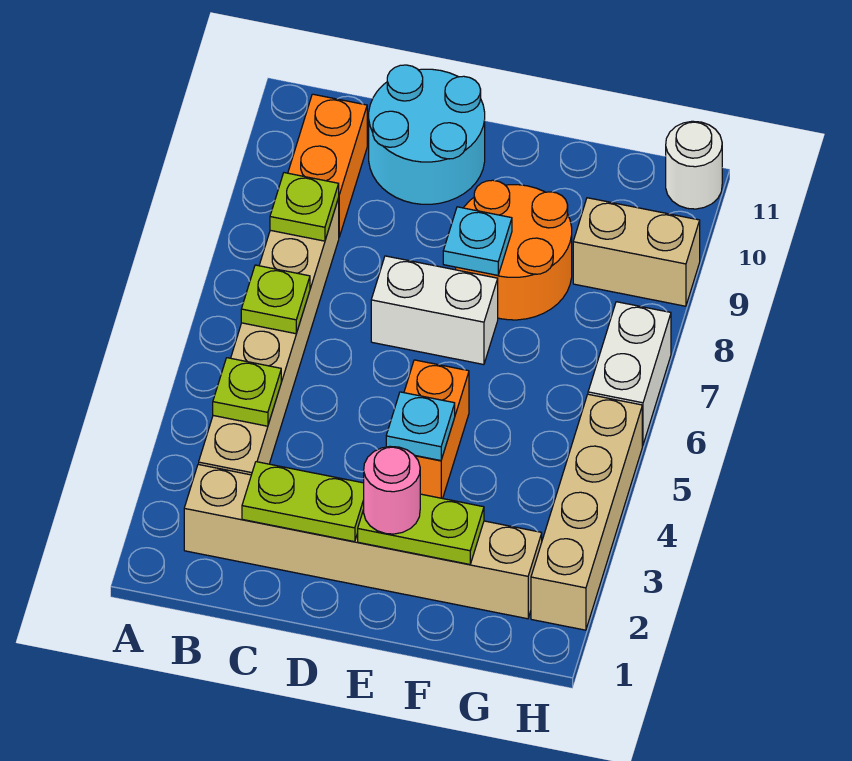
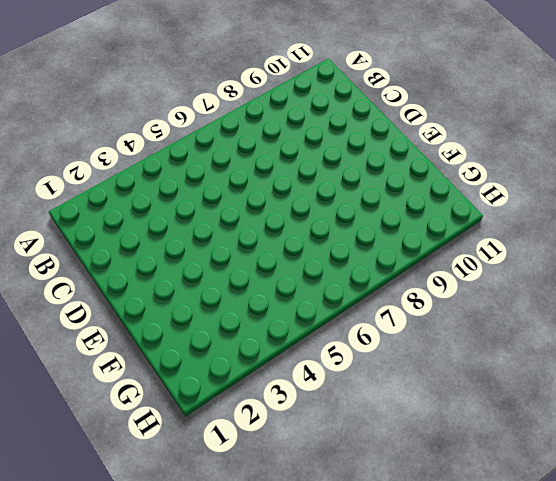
none -> tan 1x6 brick [184,464,542,619]
none -> tan 1x6 brick [199,198,339,475]
none -> orange 1x2 brick [288,94,367,237]

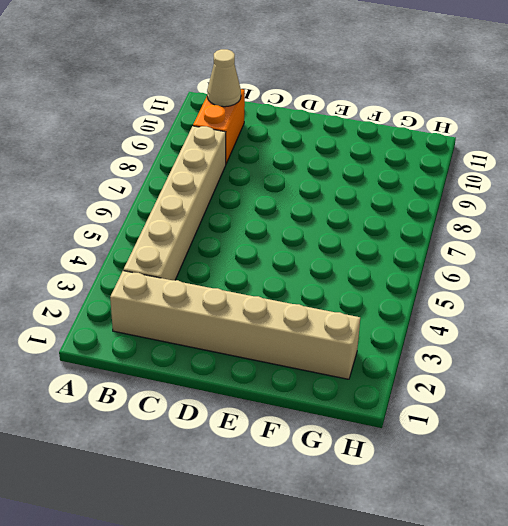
tan 1x1 cone [207,49,241,107] -> none
none -> cyan 2x2 round brick [369,65,485,204]
none -> white 1x2 brick [371,256,498,365]
none -> orange 1x2 brick [404,360,469,499]

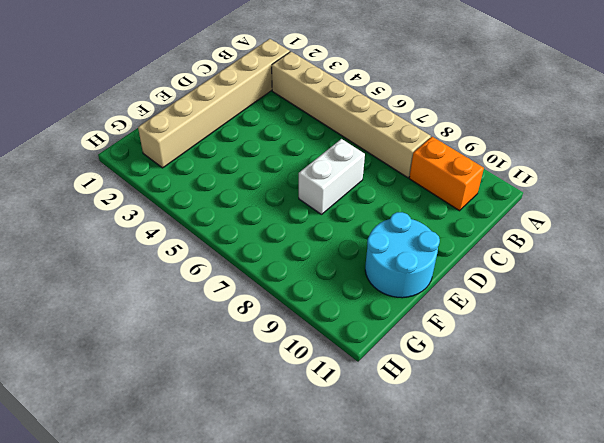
cyan 2x2 round brick [365,212,440,298] -> cyan 2x2 round brick moved to [369,65,485,204]
none -> orange 1x2 brick [404,360,469,499]
none -> orange 2x2 round brick [456,180,572,320]
none -> tan 1x2 brick [573,198,700,306]

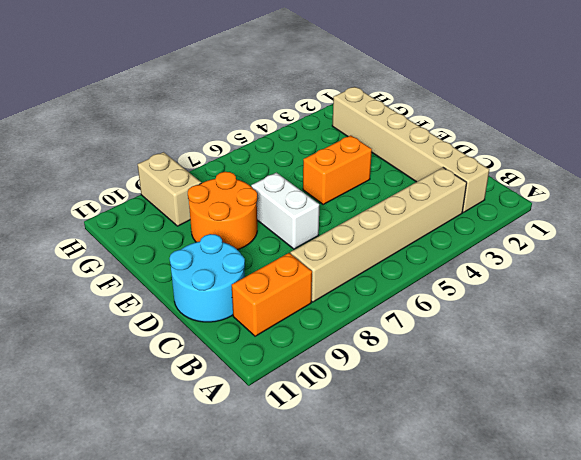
none -> tan 1x4 brick [531,394,642,630]
none -> white 1x2 brick [588,302,671,445]
none -> white 1x1 round brick [666,121,722,209]

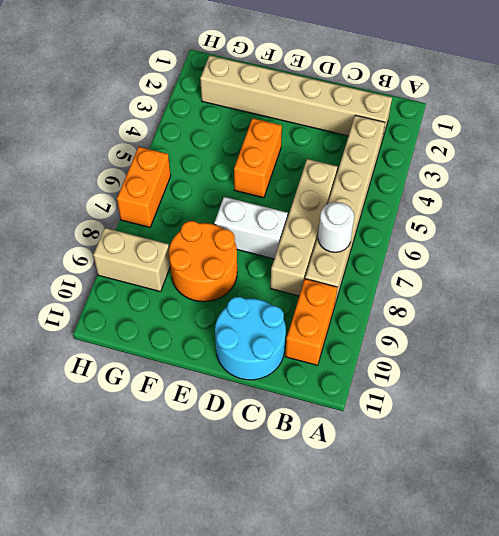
white 1x1 round brick [318,202,354,252] -> white 1x1 round brick moved to [666,121,722,209]
tan 1x4 brick [270,159,338,296] -> tan 1x4 brick moved to [531,394,642,630]
orange 1x2 brick [117,147,171,227] -> white 1x2 brick [588,302,671,445]
none -> lime 1x1 plate [213,358,281,426]
none -> lime 1x1 plate [241,265,310,334]
none -> lime 1x1 plate [270,173,339,241]

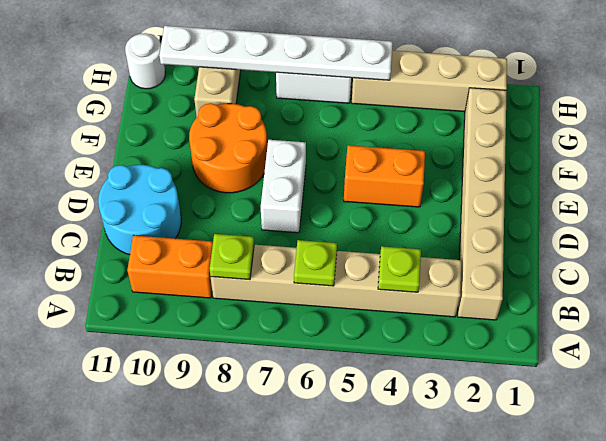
white 1x6 plate [159,26,393,80] -> none
none -> lime 1x2 plate [242,462,364,542]
none -> lime 1x2 plate [358,494,484,564]
none -> cyan 1x1 plate [386,392,455,460]

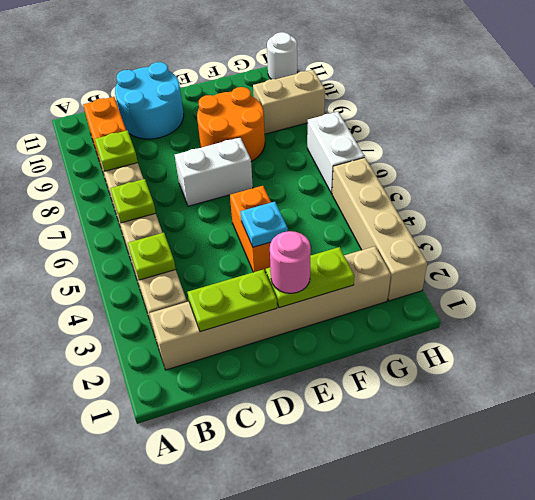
none -> cyan 1x1 plate [443,207,512,275]

